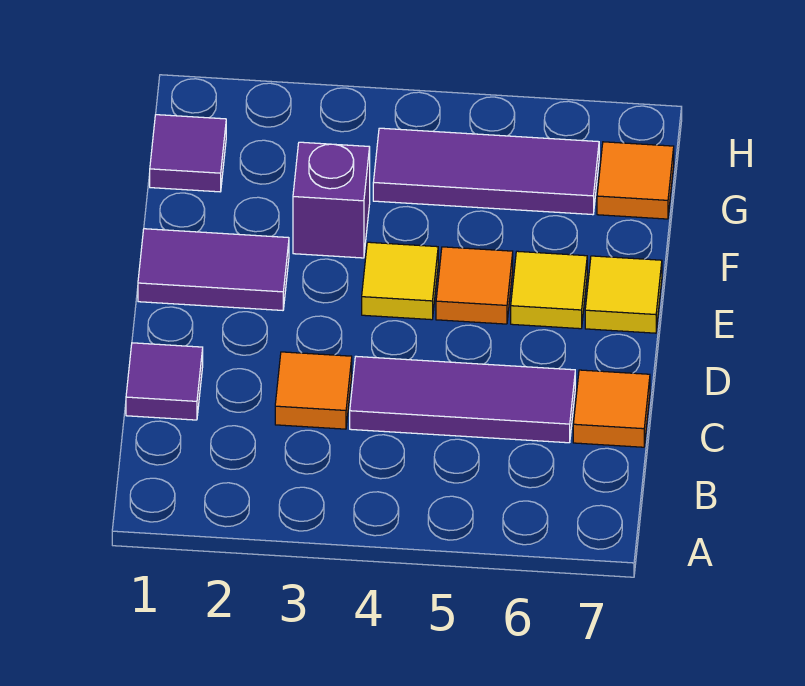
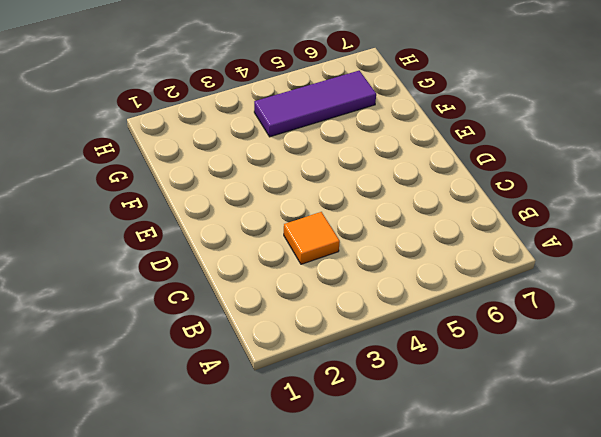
none -> purple 1x1 tile [126,343,203,420]
none -> purple 1x3 tile [350,356,575,443]
none -> orange 1x1 tile [573,370,650,447]

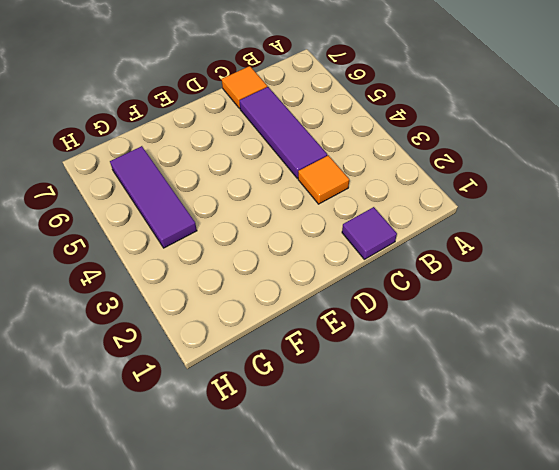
none -> purple 1x2 tile [138,229,289,310]
none -> yellow 1x1 tile [362,242,438,320]
none -> orange 1x1 tile [436,247,513,324]

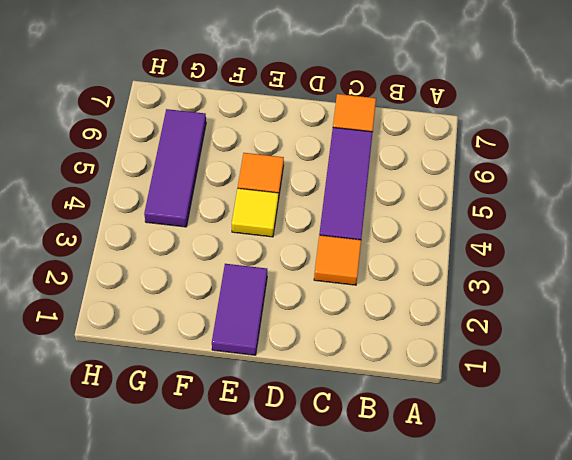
none -> purple 1x1 tile [126,343,203,420]
none -> yellow 1x1 tile [511,251,587,329]
none -> yellow 1x1 tile [585,256,662,333]

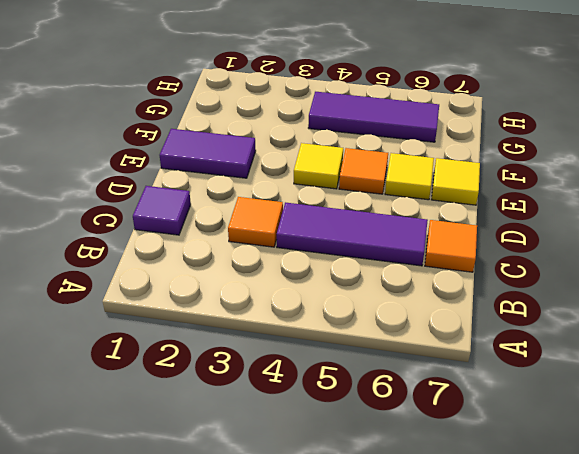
none -> purple 1x1 brick [293,142,370,258]
none -> purple 1x1 tile [150,115,226,192]
none -> orange 1x1 tile [597,142,674,219]

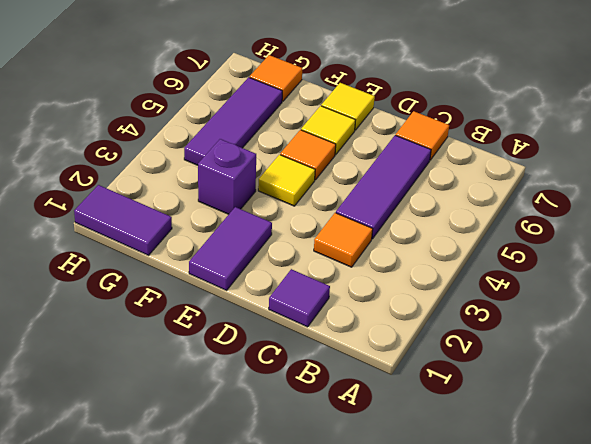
purple 1x2 tile [74,185,172,255] -> purple 1x1 tile [150,115,226,192]

